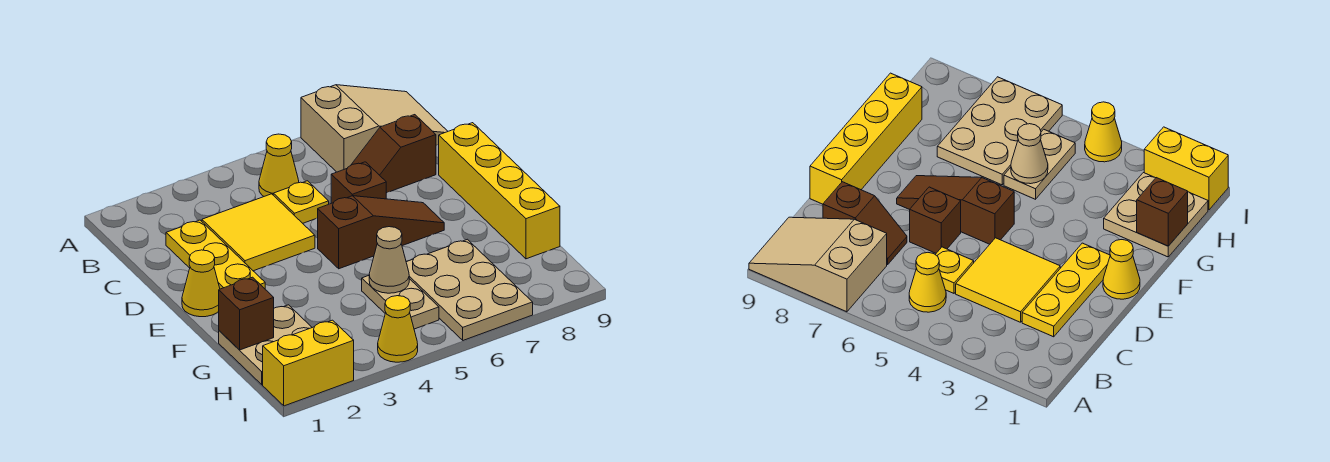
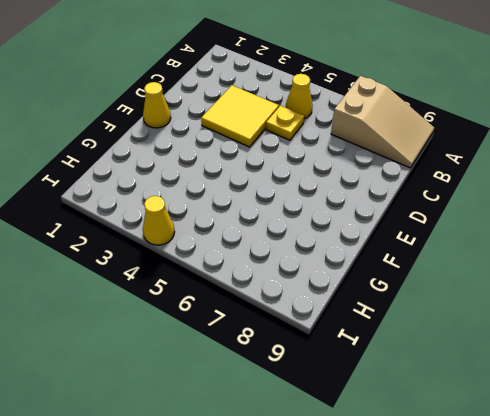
none -> yellow 1x3 plate [166,220,265,289]
none -> brown 1x2 slope [351,115,436,193]
none -> brown 1x1 brick [331,162,386,203]

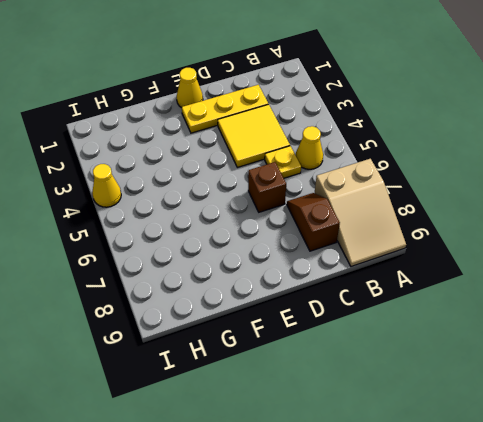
none -> yellow 1x4 brick [439,123,560,259]
none -> brown 1x3 slope [318,196,444,269]
none -> tan 2x2 plate [219,305,312,385]

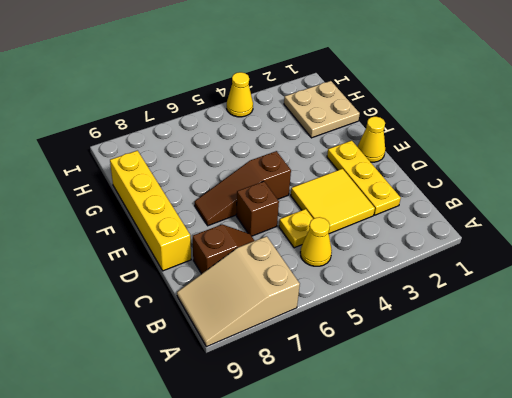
none -> tan 1x2 plate [362,276,439,329]
none -> tan 2x3 plate [406,239,533,340]
none -> yellow 1x2 brick [263,320,354,406]

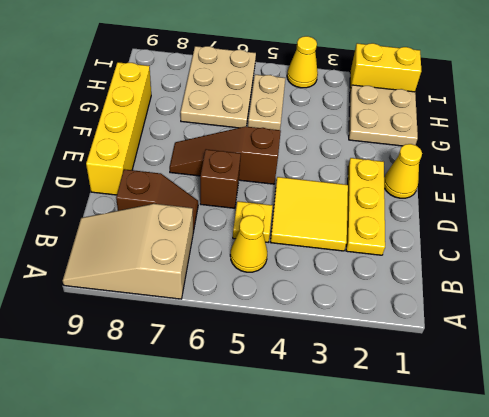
none -> brown 1x1 brick [219,277,274,350]
none -> tan 1x1 cone [369,227,409,293]

